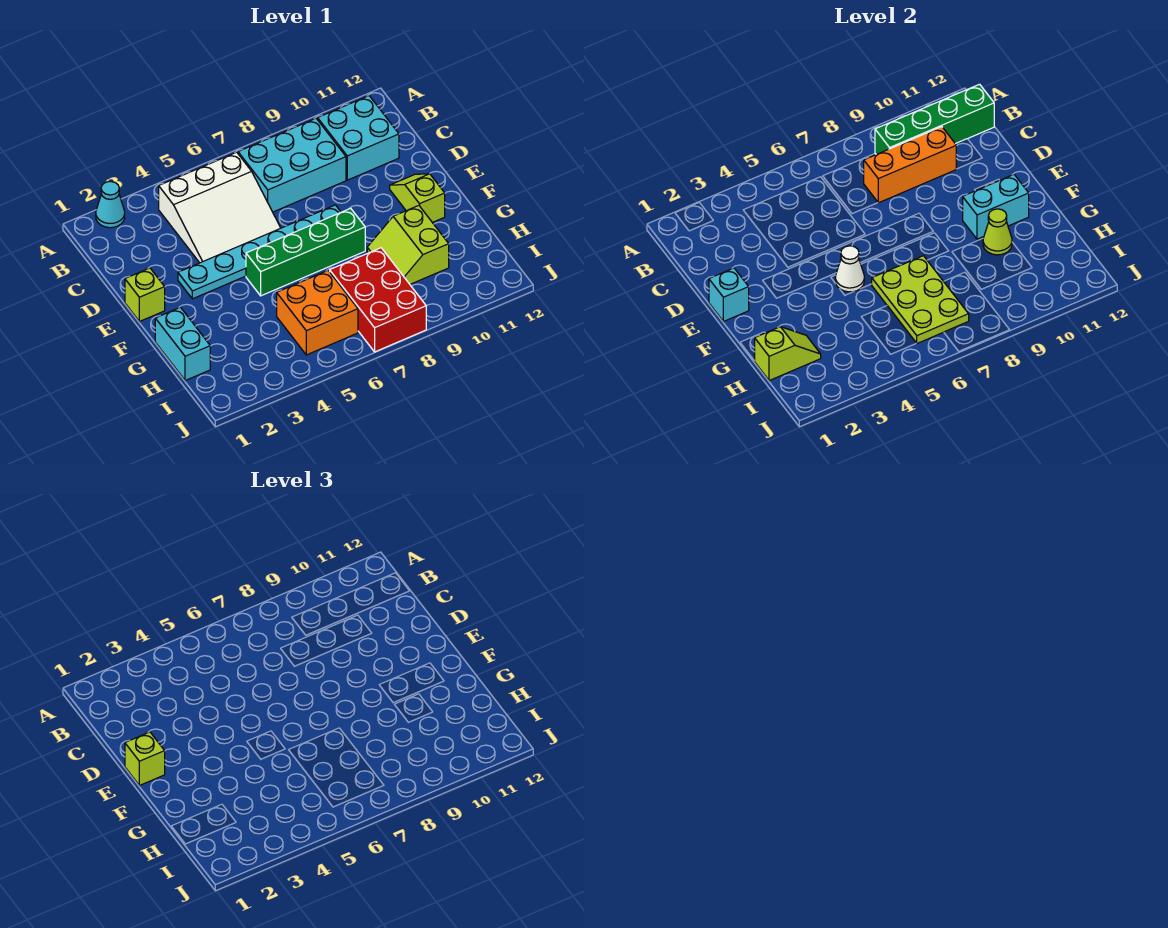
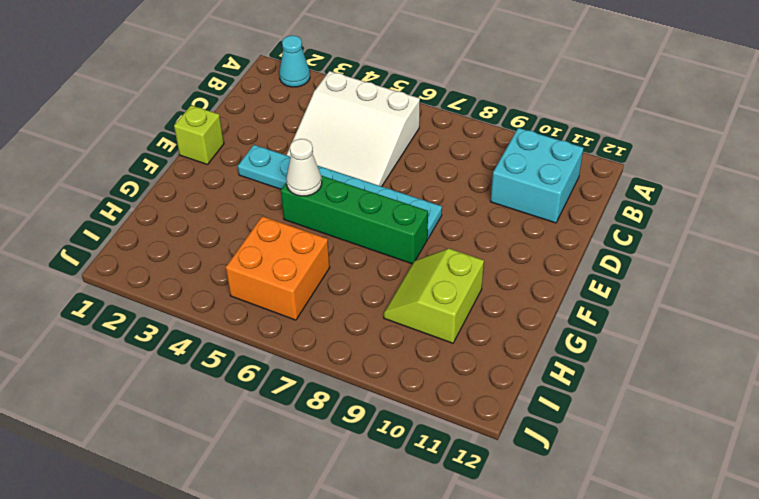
none -> cyan 2x3 brick [238,118,346,212]
none -> lime 1x2 slope [390,174,445,223]
none -> cyan 1x2 brick [155,307,210,381]

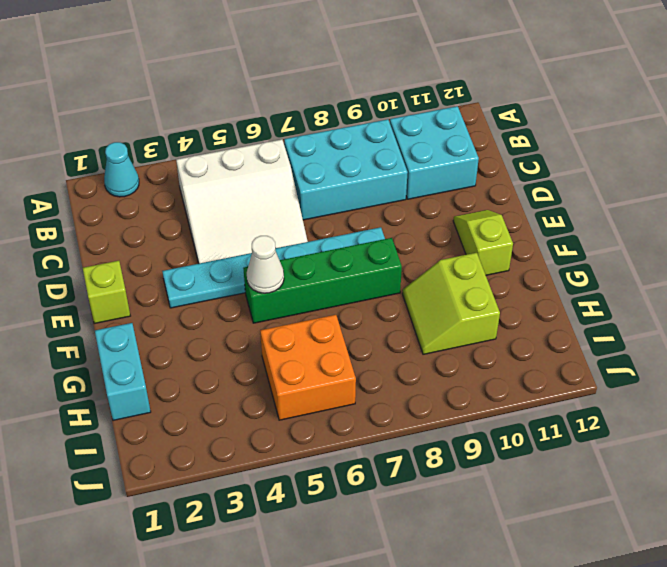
none -> red 2x3 brick [330,248,426,352]
none -> green 1x4 brick [875,84,994,155]
none -> orange 1x3 brick [864,127,956,203]

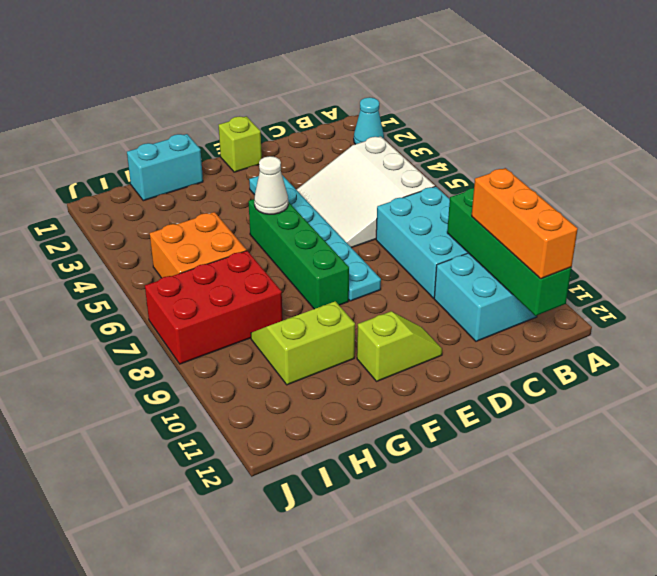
orange 1x3 brick [472,168,578,279] -> orange 1x3 brick moved to [864,127,956,203]
none -> cyan 1x1 brick [709,268,749,321]
none -> cyan 1x2 brick [963,175,1029,239]
none -> lime 2x3 plate [872,256,969,343]

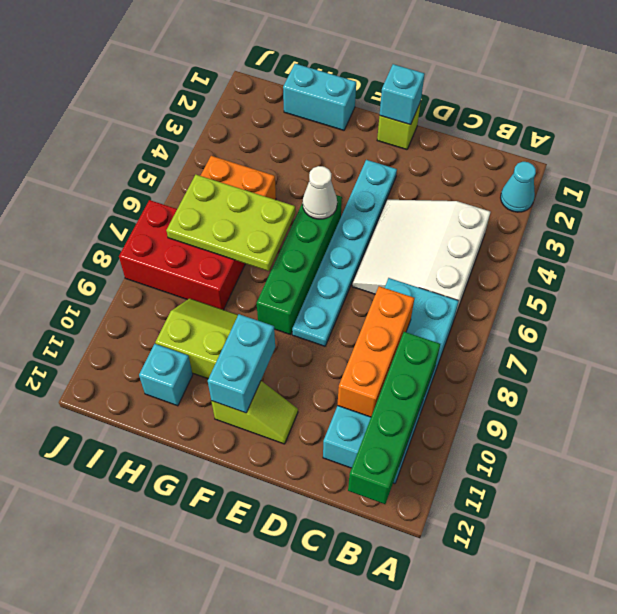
cyan 1x1 brick [139,344,193,406] -> none
none -> lime 1x1 cone [983,209,1012,255]
none -> lime 1x2 slope [755,327,821,381]
none -> lime 1x1 brick [125,732,165,785]

